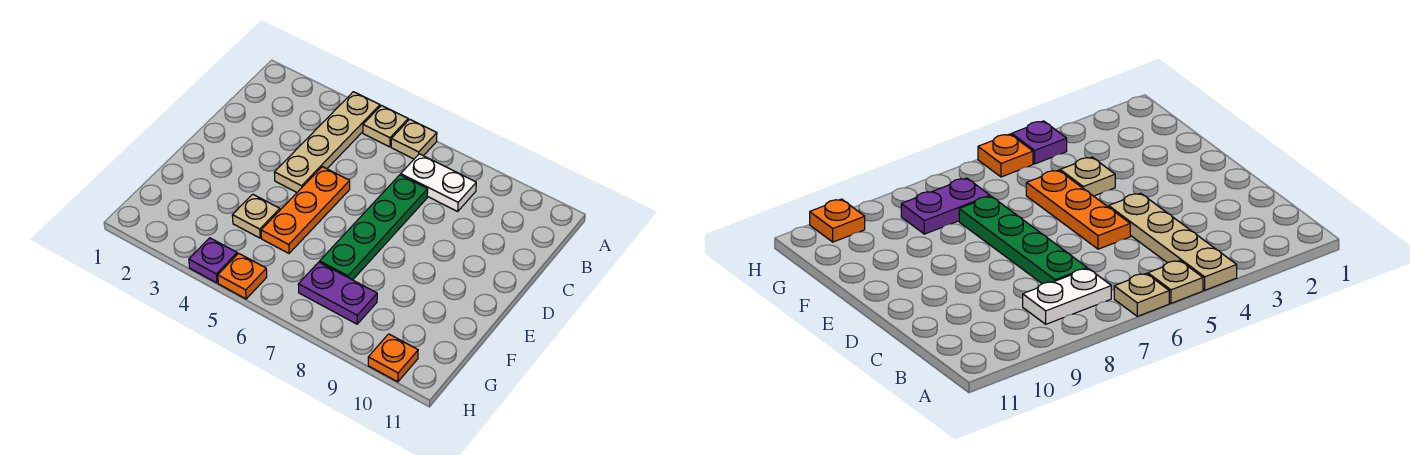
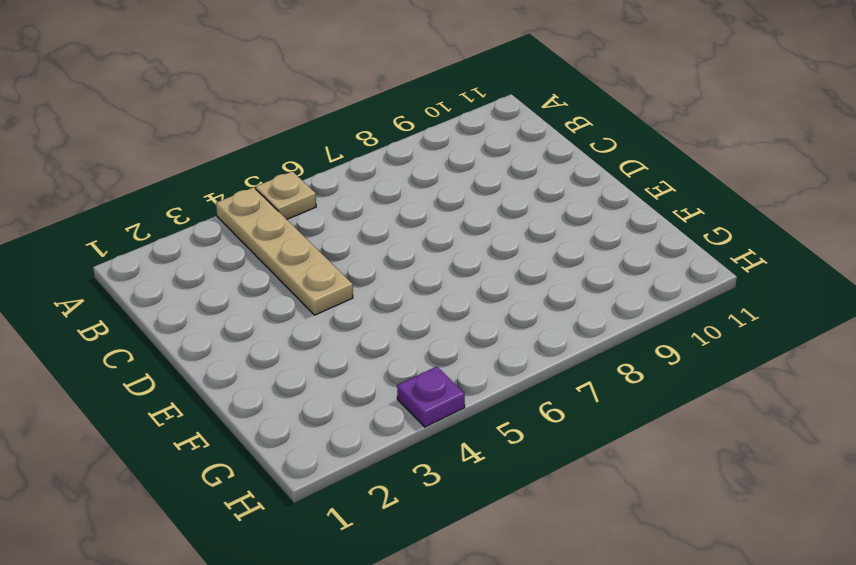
none -> tan 1x1 plate [391,119,437,159]
none -> white 1x2 plate [401,154,476,211]

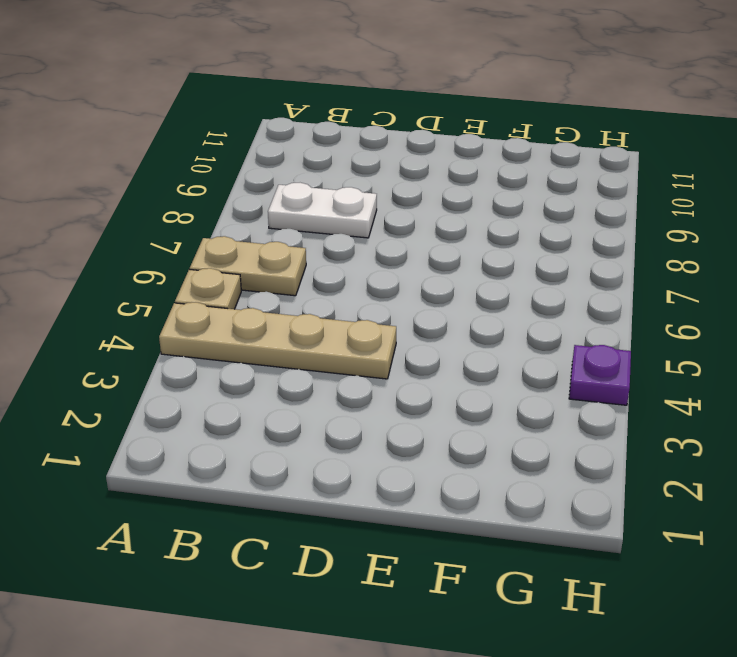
tan 1x2 plate [190,236,306,296] -> tan 1x1 plate [391,119,437,159]
white 1x2 plate [268,183,377,238] -> white 1x2 plate turned to [401,154,476,211]
none -> green 1x4 plate [320,175,428,280]
none -> orange 1x3 plate [261,167,350,253]

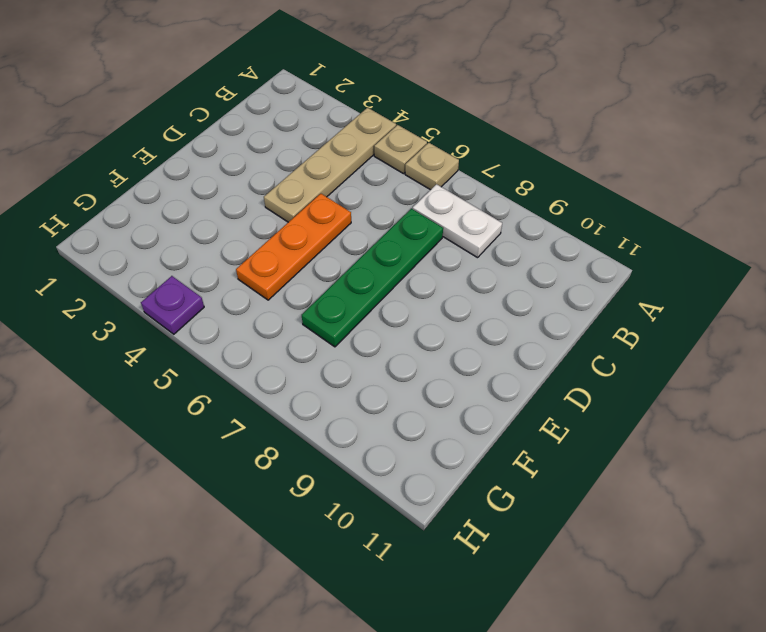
none -> tan 1x1 plate [232,194,280,238]
none -> purple 1x2 plate [298,262,377,324]

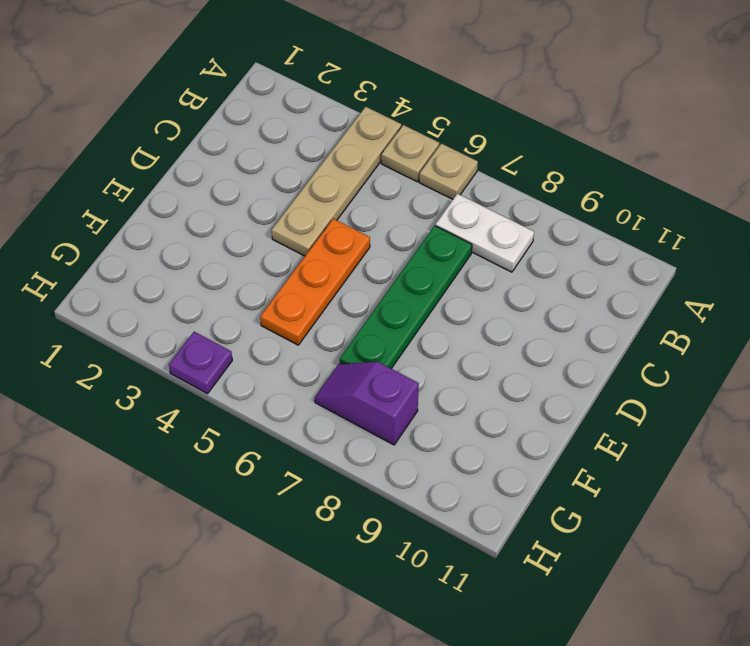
purple 1x2 slope [315,362,419,445] -> purple 1x2 plate [298,262,377,324]
none -> tan 1x1 plate [232,194,280,238]
none -> orange 1x1 plate [218,253,267,299]

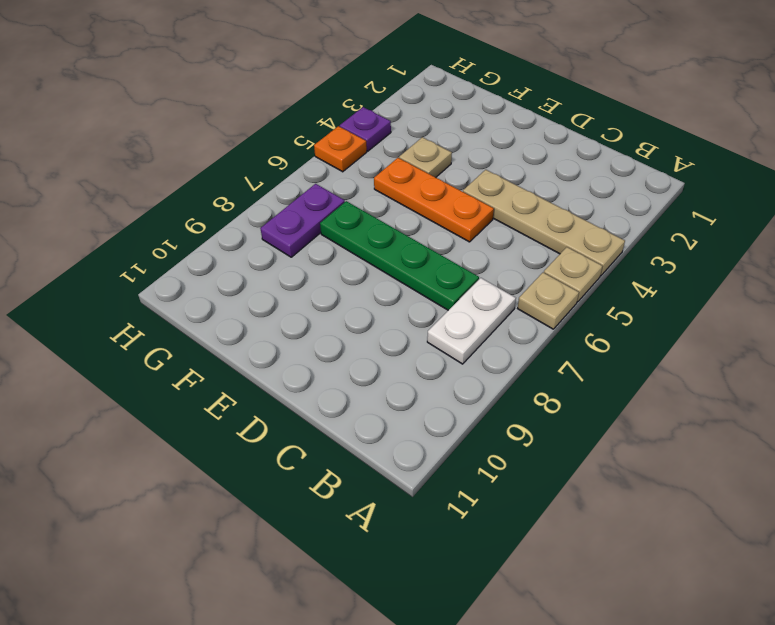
none -> orange 1x1 plate [368,334,418,382]

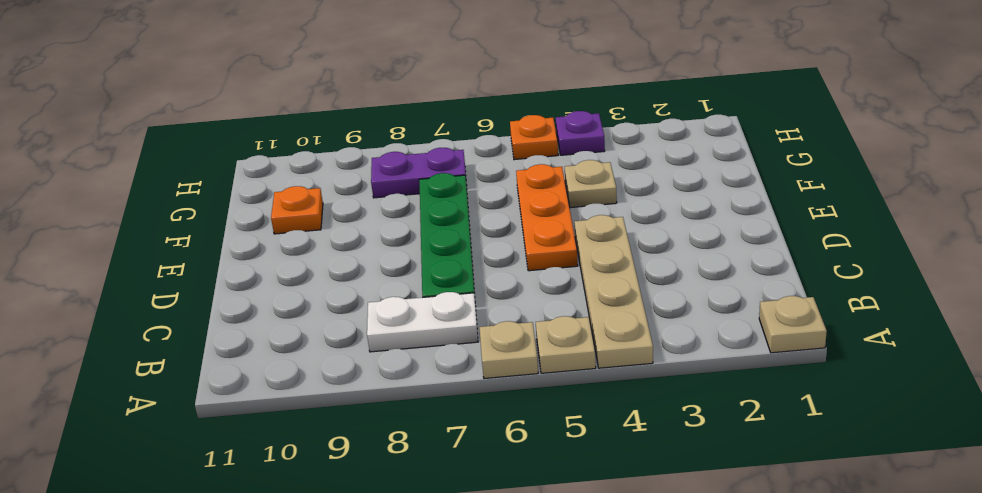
tan 1x1 plate [759,296,827,353] -> none
orange 1x1 plate [271,186,323,234] -> orange 1x1 plate moved to [368,334,418,382]

